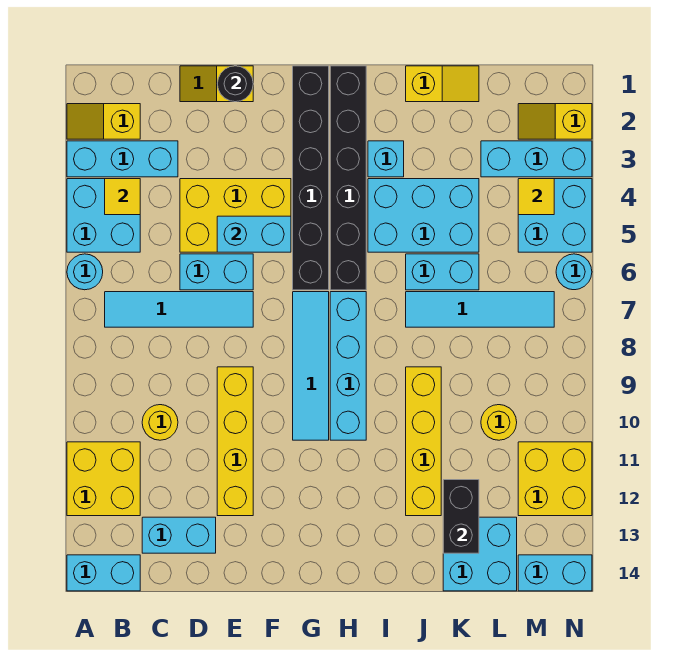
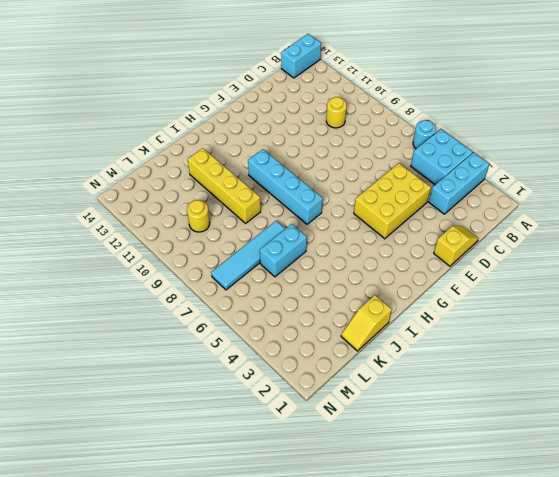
none -> yellow 1x2 slope [67,104,140,139]
none -> yellow 2x2 brick [67,442,140,516]
none -> cyan 1x4 tile [105,292,253,327]
none -> cyan 1x2 brick [142,517,216,553]

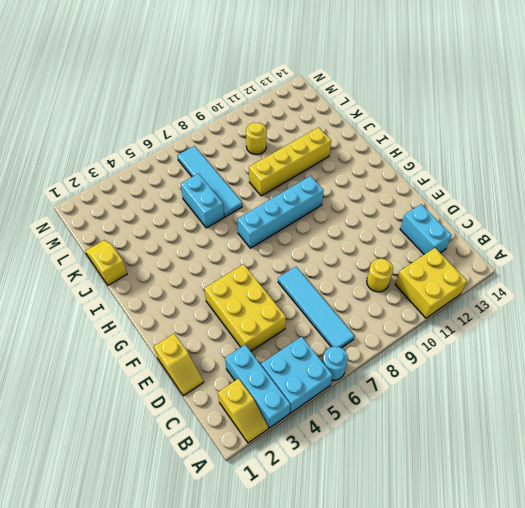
none -> cyan 1x2 brick [67,555,140,591]
none -> cyan 1x2 brick [180,254,253,290]
none -> yellow 1x4 brick [217,367,253,516]
none -> black 1x6 brick [293,66,329,290]

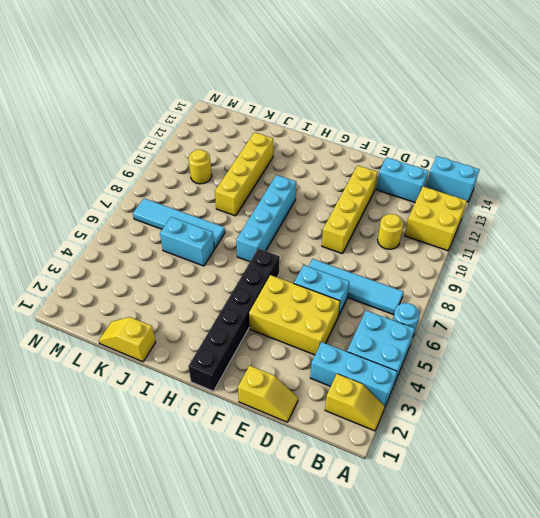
none -> cyan 1x4 tile [293,292,329,440]
none -> black 1x6 brick [330,66,366,290]
none -> cyan 1x1 brick [368,141,404,177]
none -> cyan 2x3 brick [368,179,479,252]

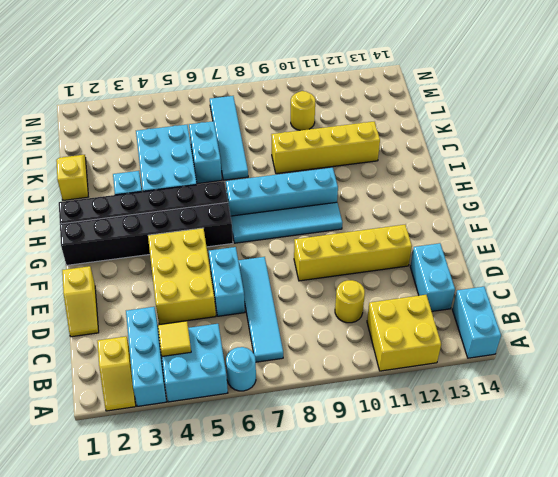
none -> cyan 2x2 brick [443,517,517,591]
none -> cyan 1x3 brick [481,141,592,177]
none -> yellow 1x2 slope [518,104,592,139]
none -> cyan 2x2 brick [518,179,592,252]

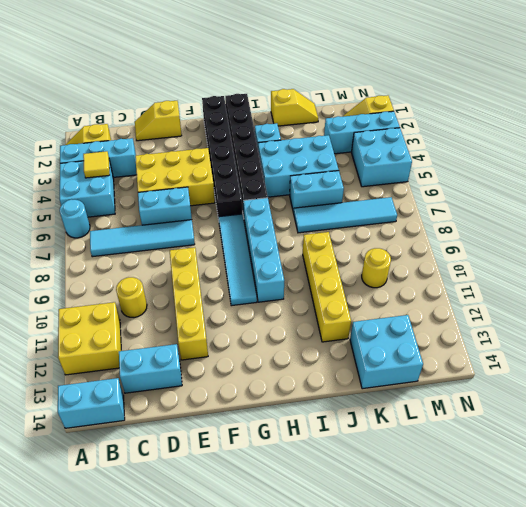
none -> yellow 2x2 brick [518,442,592,516]
none -> cyan 1x2 brick [518,555,592,591]
none -> cyan 1x1 round brick [556,254,592,290]
none -> black 1x1 round brick [218,66,253,102]

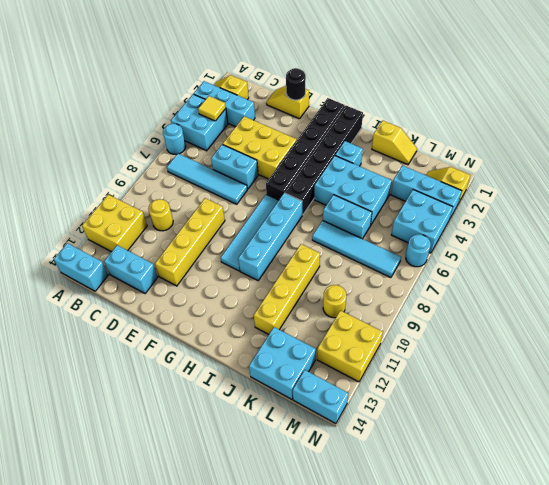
none -> cyan 1x2 brick [217,216,291,252]
none -> black 1x2 brick [443,480,479,553]
none -> yellow 1x1 tile [518,179,554,215]

